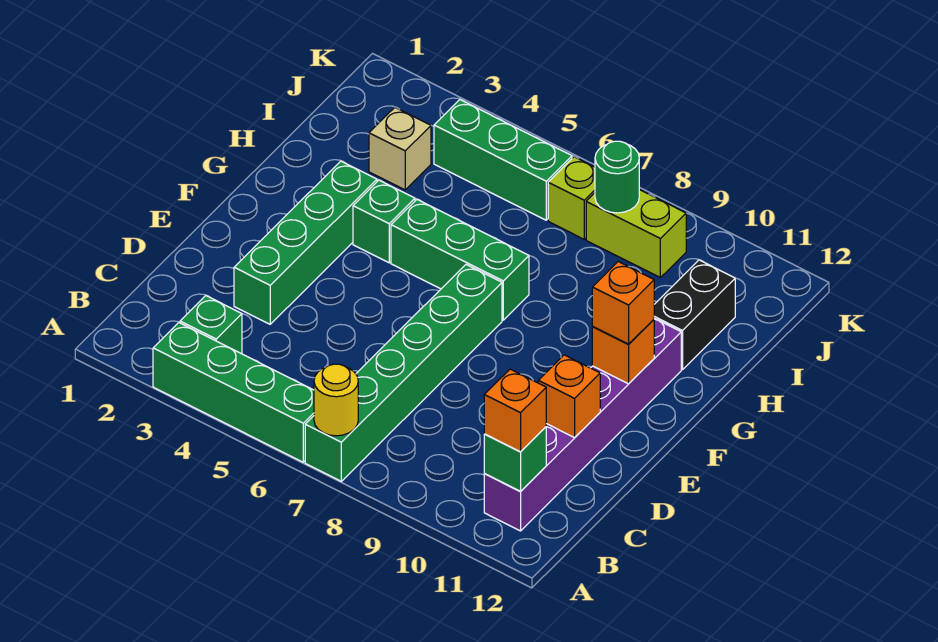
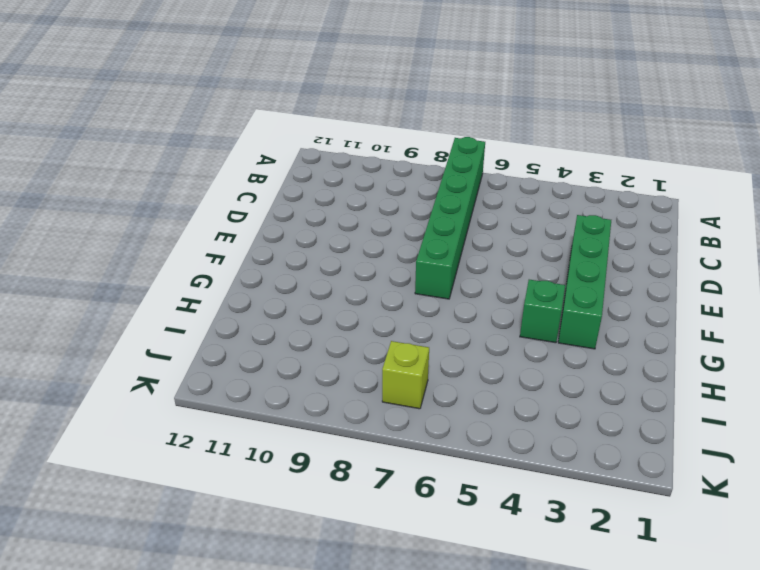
none -> green 1x4 brick [153,323,314,462]
none -> green 1x1 brick [180,296,242,353]
none -> purple 1x6 brick [484,318,681,531]

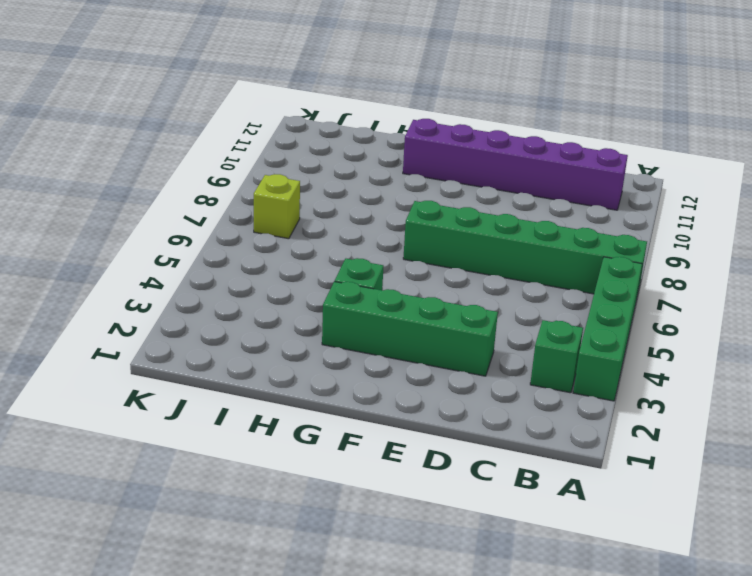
none -> green 1x3 brick [391,200,529,320]
none -> black 1x2 brick [654,260,735,370]
none -> tan 1x1 brick [369,108,431,190]

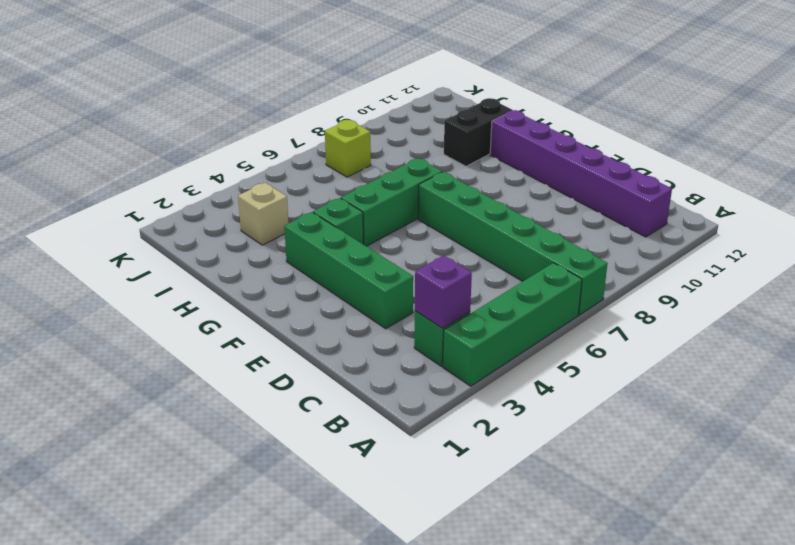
purple 1x1 brick [415,255,472,328] -> none
black 1x2 brick [444,98,512,166] -> black 1x2 brick turned to [654,260,735,370]
none -> green 1x3 brick [434,100,572,220]
none -> lime 1x2 brick [586,190,686,277]
none -> yellow 1x1 round brick [314,364,358,436]

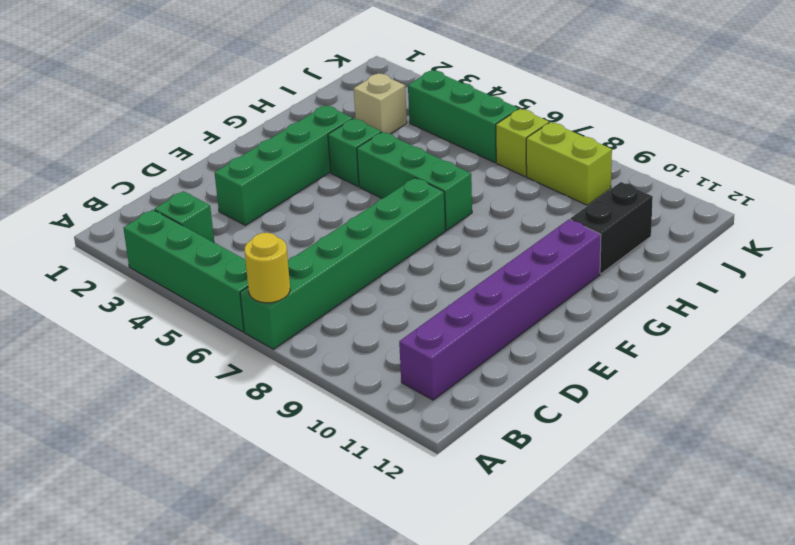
none -> green 1x1 brick [484,427,546,491]
none -> orange 1x1 brick [538,355,600,438]
none -> orange 1x1 brick [592,320,654,384]

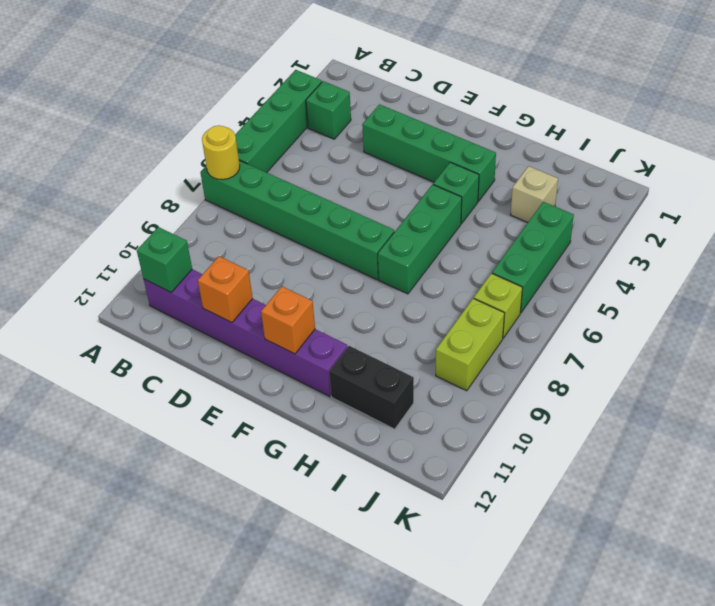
none -> green 1x1 round brick [595,141,639,213]
none -> orange 1x1 brick [484,369,546,452]
none -> orange 1x1 brick [592,262,654,344]

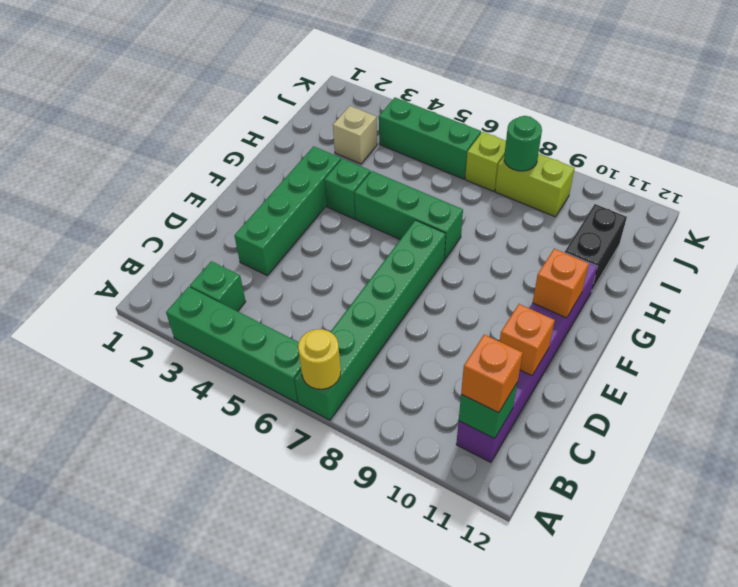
none -> orange 1x1 brick [592,262,654,344]

